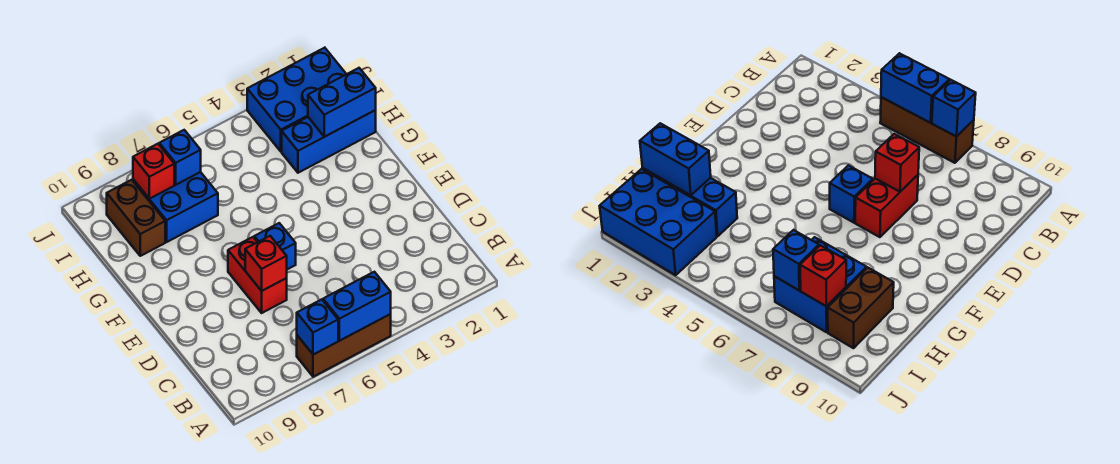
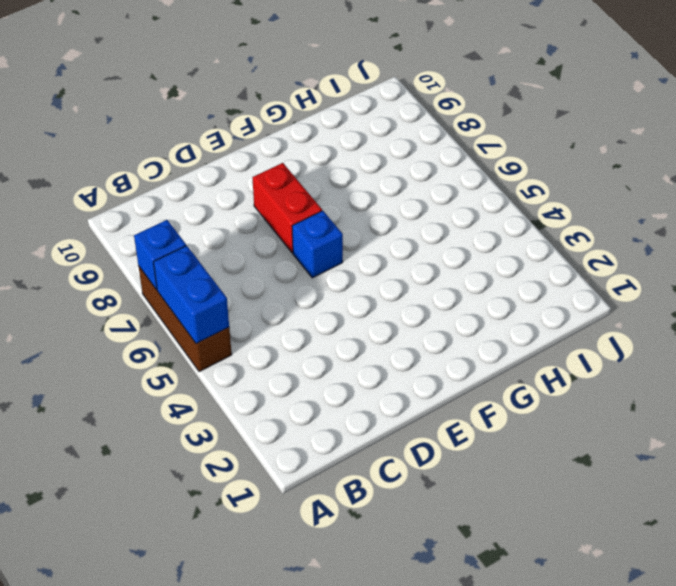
red 1x2 brick [252,163,322,253] -> red 1x2 brick turned to [228,237,287,313]
none -> blue 1x3 brick [282,110,376,173]
none -> blue 2x2 brick [133,172,218,242]
none -> brown 1x2 brick [107,180,165,256]

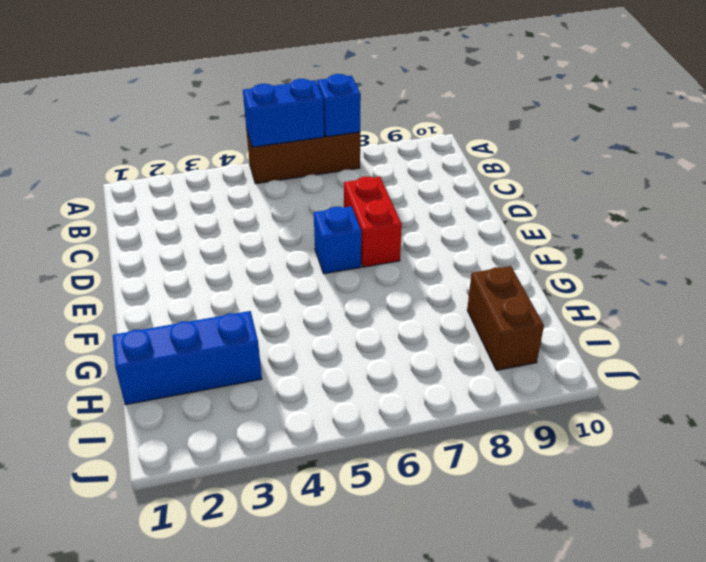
none -> blue 2x2 brick [133,172,218,242]
none -> blue 2x3 brick [247,48,346,151]
none -> red 1x1 brick [245,236,287,291]

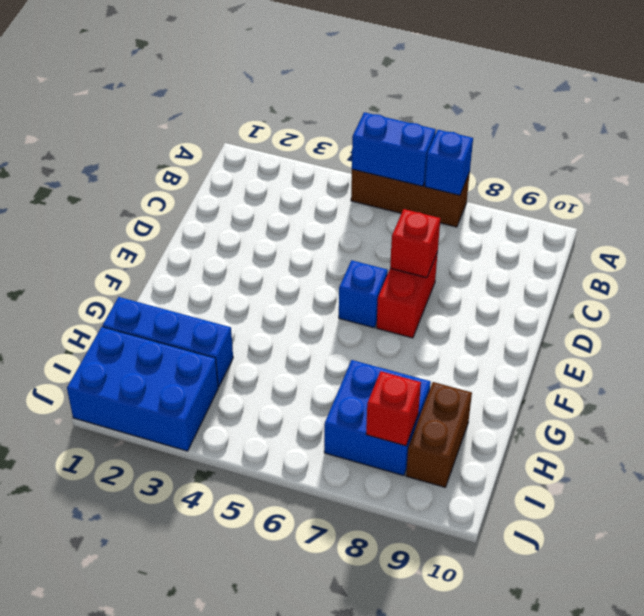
none -> blue 1x2 brick [308,68,376,137]
none -> blue 1x1 brick [159,130,201,185]

